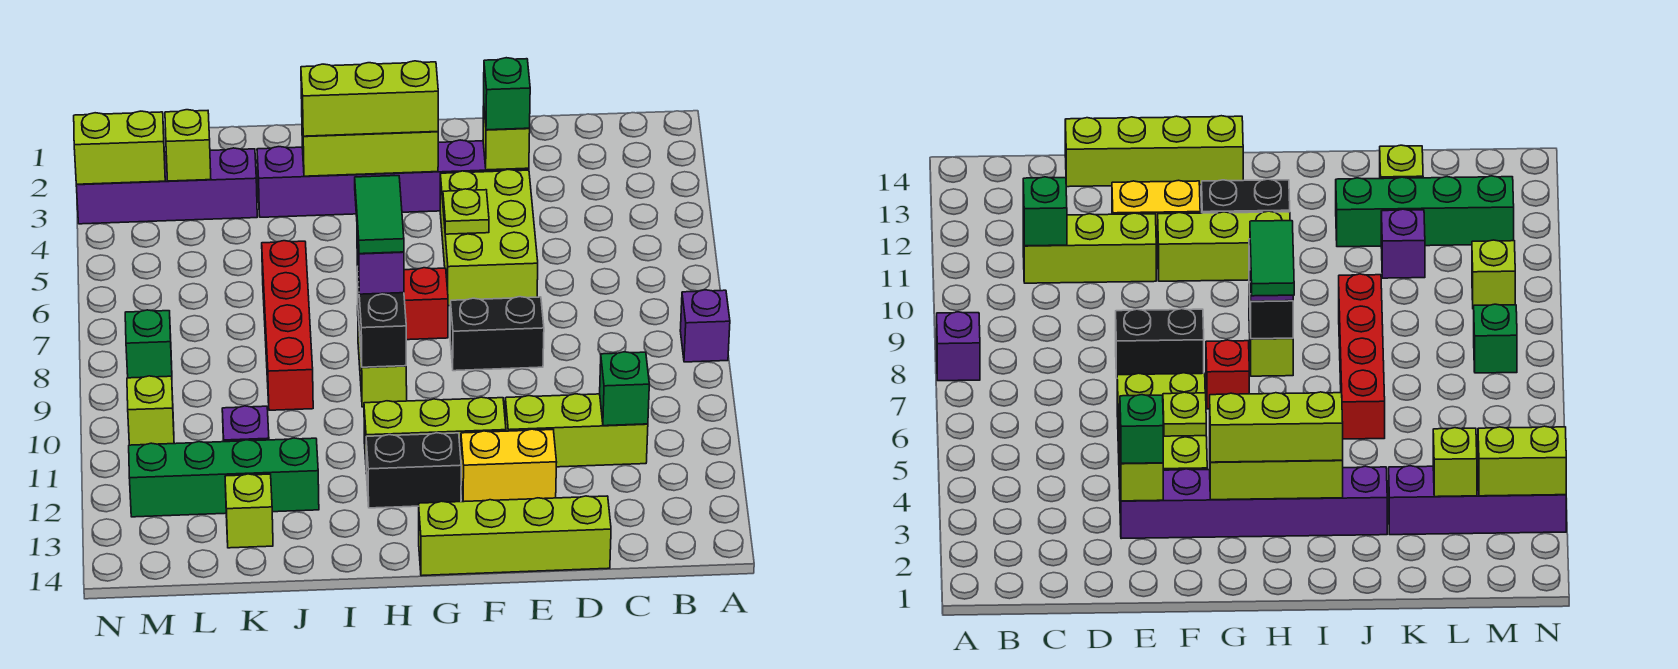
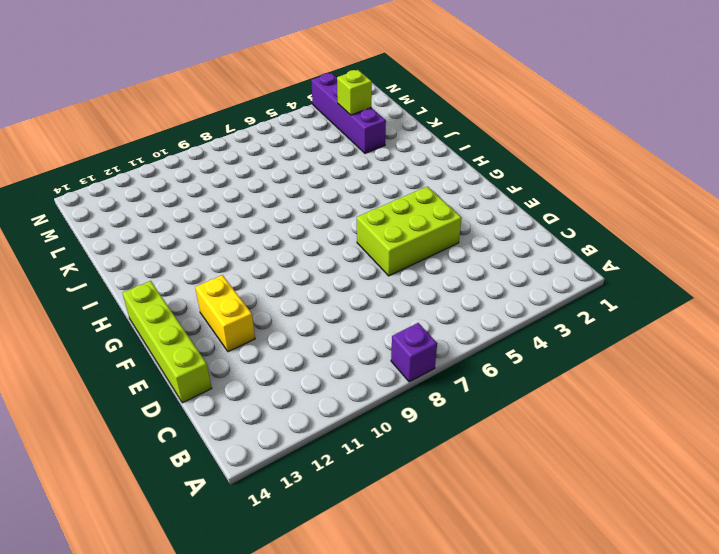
none -> lime 1x3 brick [505,394,648,467]
none -> purple 1x6 brick [257,140,529,217]
none -> black 1x2 brick [450,297,544,371]

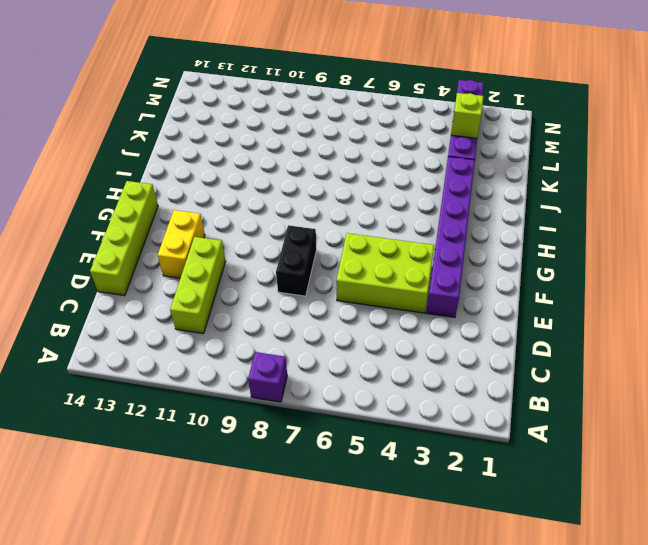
none -> lime 1x3 brick [364,397,506,474]
none -> red 1x1 brick [404,268,448,340]
none -> black 1x2 brick [366,433,461,508]

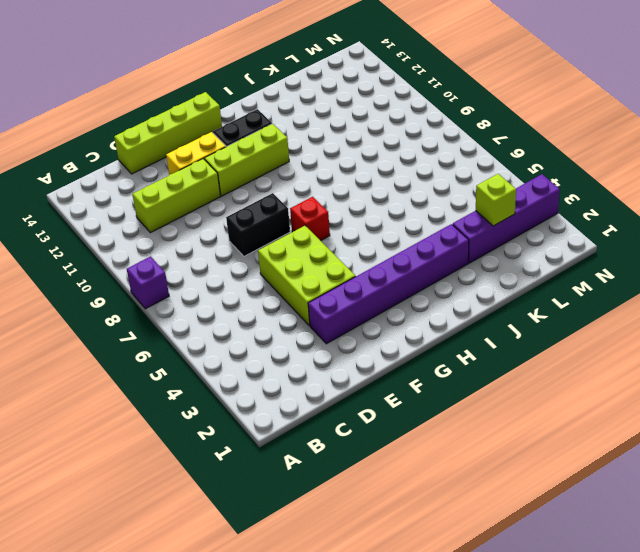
none -> lime 1x2 brick [358,316,407,407]
none -> red 1x4 brick [262,241,313,410]
none -> green 1x4 brick [129,438,319,517]

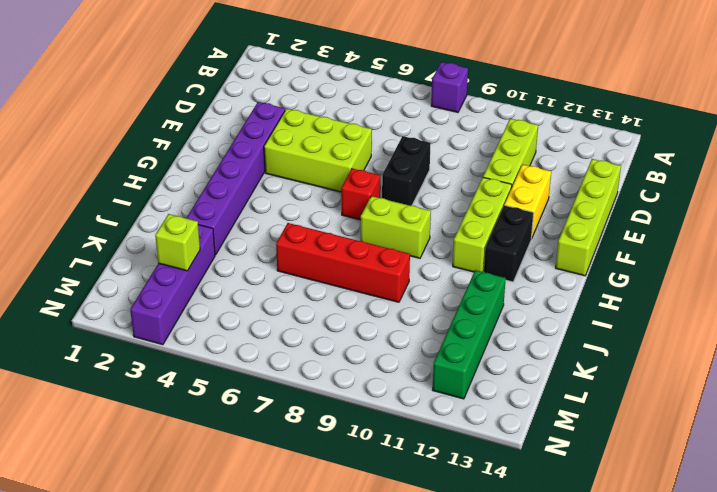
none -> purple 1x1 brick [222,406,269,442]
none -> lime 1x1 brick [225,474,273,548]
none -> green 1x1 brick [125,310,172,378]

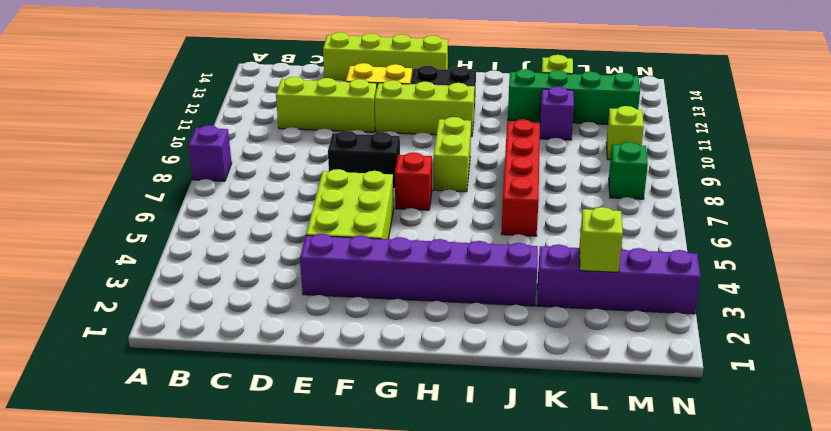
none -> green 1x1 brick [600,352,649,426]
none -> lime 1x1 brick [483,106,530,170]
none -> lime 1x1 plate [443,189,489,234]

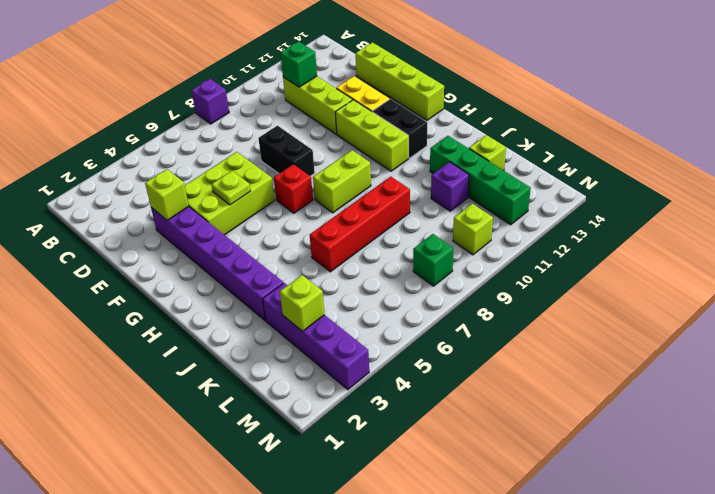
none -> lime 1x3 brick [302,122,438,176]
none -> black 1x2 brick [357,267,406,367]
none -> lime 1x2 brick [74,111,165,184]

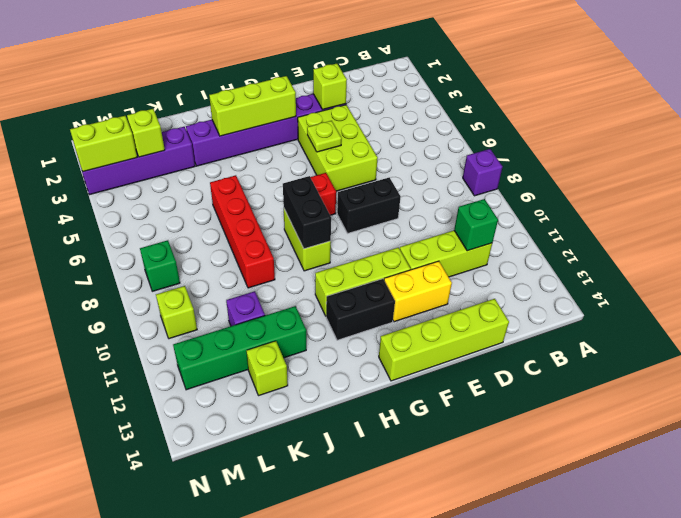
none -> green 1x1 brick [484,58,530,130]
none -> lime 1x3 brick [301,61,438,136]
none -> purple 1x1 brick [357,232,404,294]

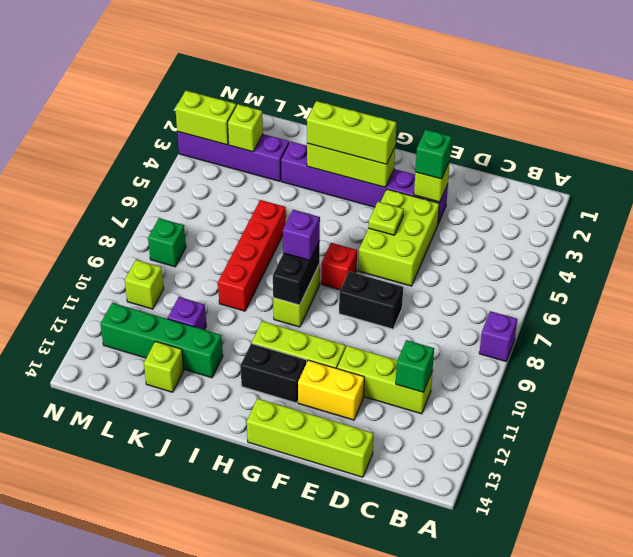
none -> green 1x2 tile [355,176,404,254]

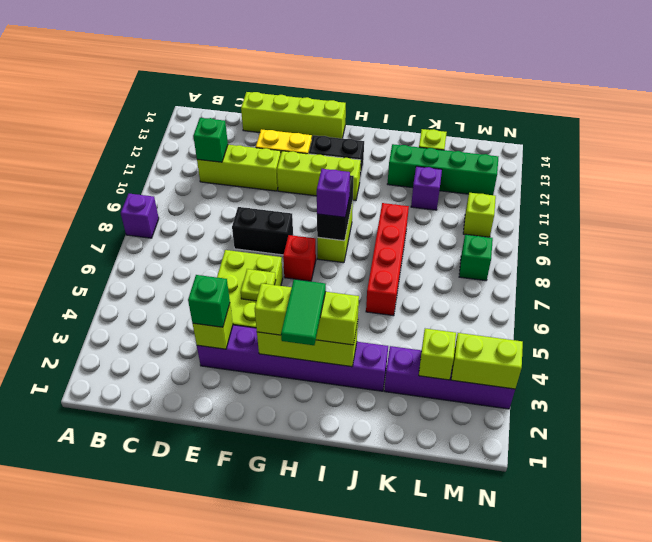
green 1x2 tile [281,279,326,345] -> green 1x2 tile moved to [355,176,404,254]

